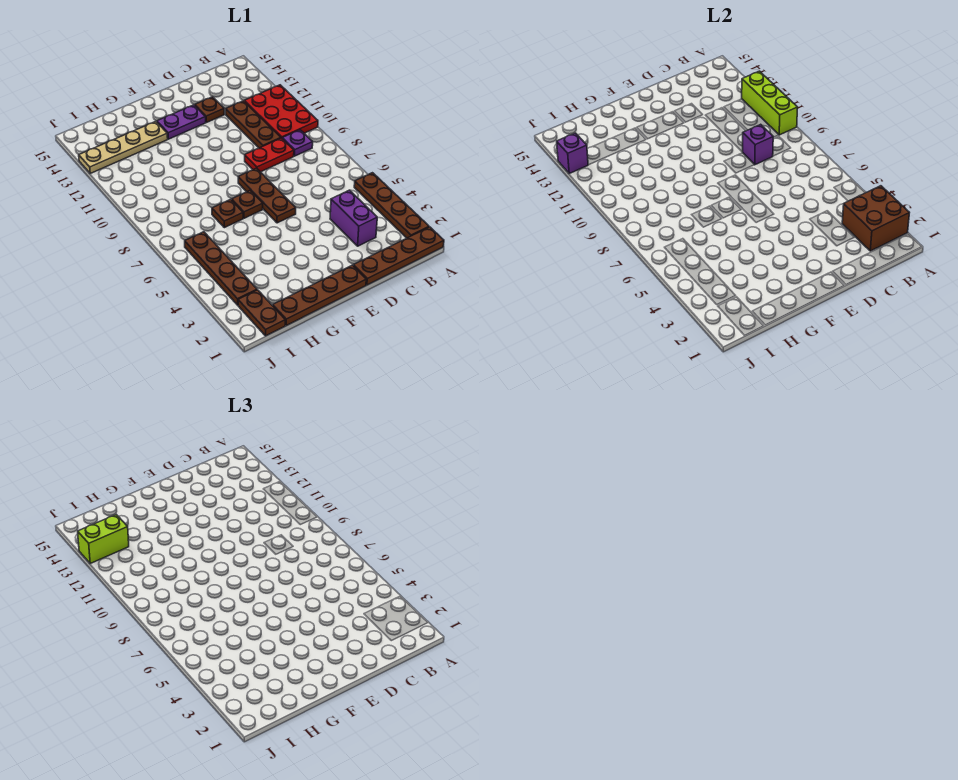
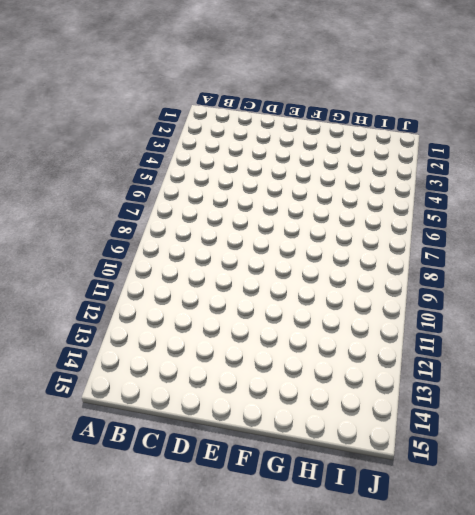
none -> brown 1x4 plate [353,227,444,285]
none -> brown 1x4 plate [354,173,429,238]
none -> red 2x3 plate [244,85,318,138]

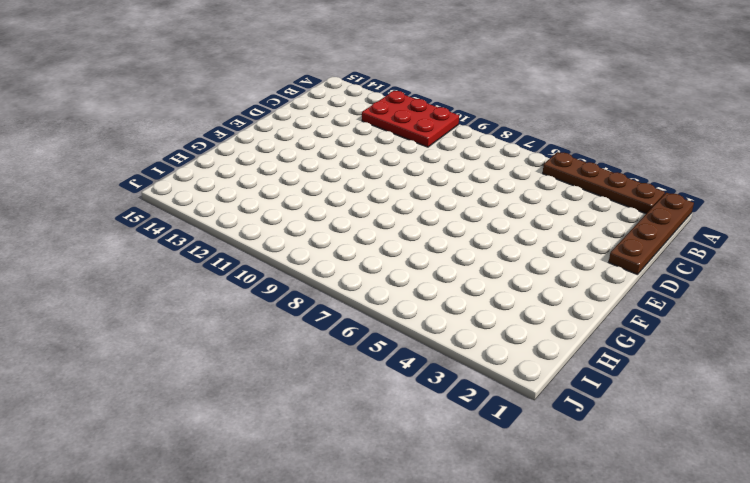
none -> purple 1x1 plate [282,130,313,156]
none -> purple 1x2 brick [330,190,377,246]
none -> red 1x2 plate [245,138,294,172]

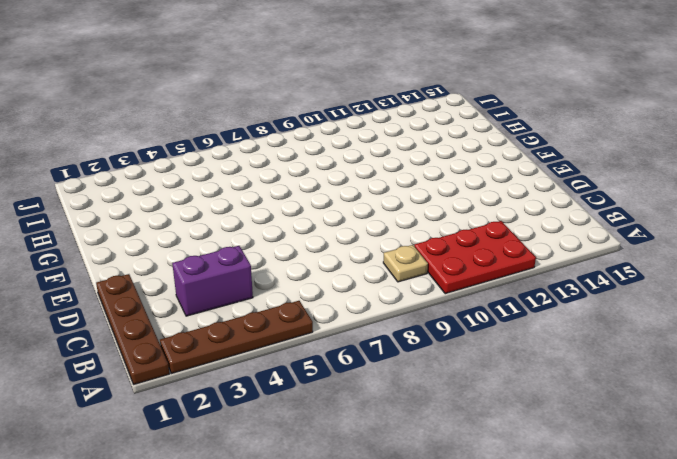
tan 1x1 plate [383,245,428,282] -> purple 1x1 plate [282,130,313,156]
none -> red 1x2 plate [245,138,294,172]
none -> brown 1x3 plate [226,101,281,148]
none -> brown 1x1 plate [195,97,224,123]

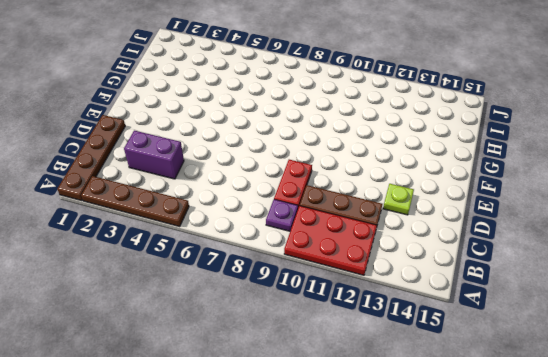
lime 1x1 plate [383,184,414,215] -> brown 1x1 plate [195,97,224,123]
none -> brown 1x4 plate [273,265,366,325]
none -> brown 1x3 plate [238,168,296,223]
none -> purple 1x2 plate [157,105,206,139]

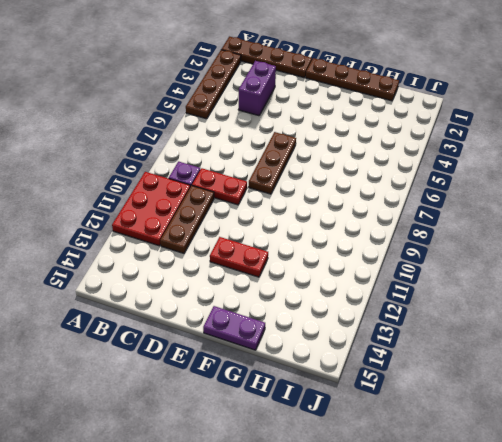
red 1x2 plate [210,237,268,277] -> none
purple 1x2 plate [203,306,265,350] -> purple 1x2 plate moved to [157,105,206,139]
none -> brown 1x1 plate [195,97,224,123]
none -> brown 1x1 plate [232,191,263,218]
none -> brown 1x1 plate [212,199,243,228]

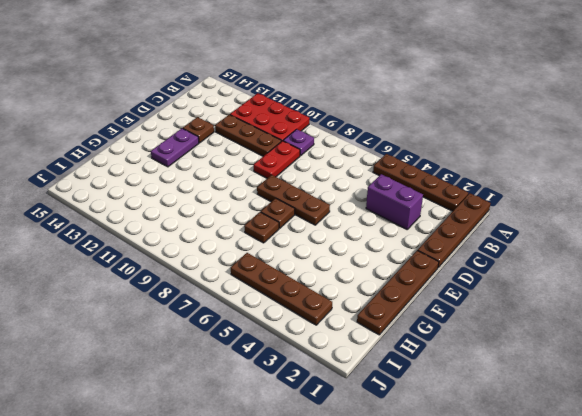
none -> tan 1x4 plate [79,121,168,173]
none -> brown 1x2 plate [238,290,285,336]
none -> brown 2x2 brick [842,186,909,251]

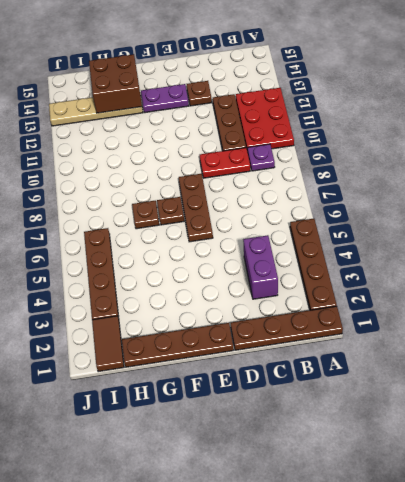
brown 2x2 brick [89,54,142,113] -> brown 2x2 brick moved to [842,186,909,251]
brown 1x2 tile [92,316,124,372] -> brown 1x2 plate [238,290,285,336]
none -> lime 1x3 brick [742,71,798,135]
none -> purple 1x1 brick [743,124,773,165]
none -> purple 1x1 brick [557,133,588,173]

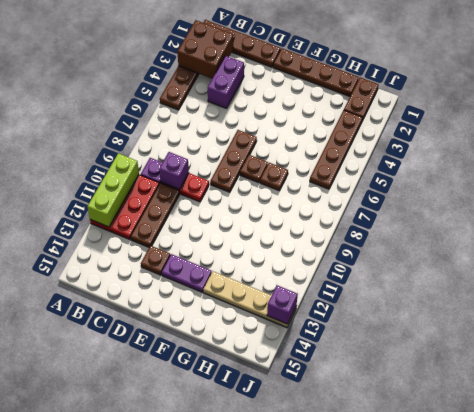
none -> lime 1x2 brick [78,515,129,563]

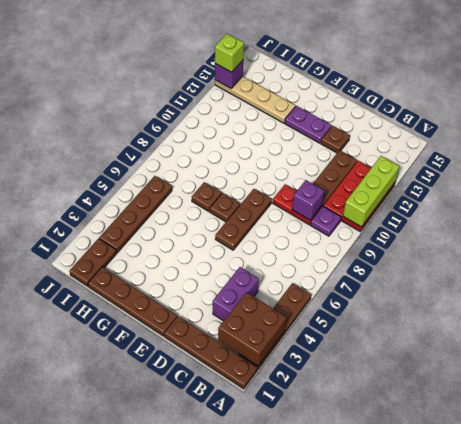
lime 1x1 brick [215,34,244,72] -> lime 1x2 brick [78,515,129,563]

